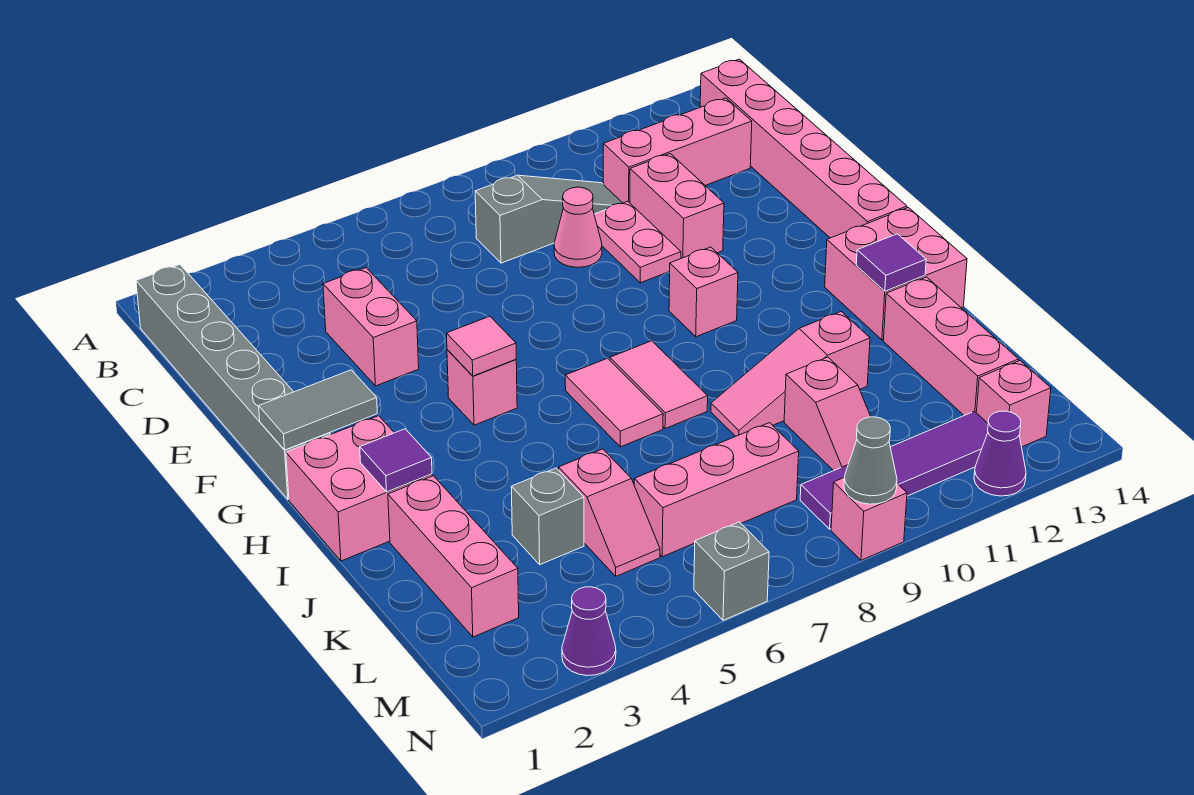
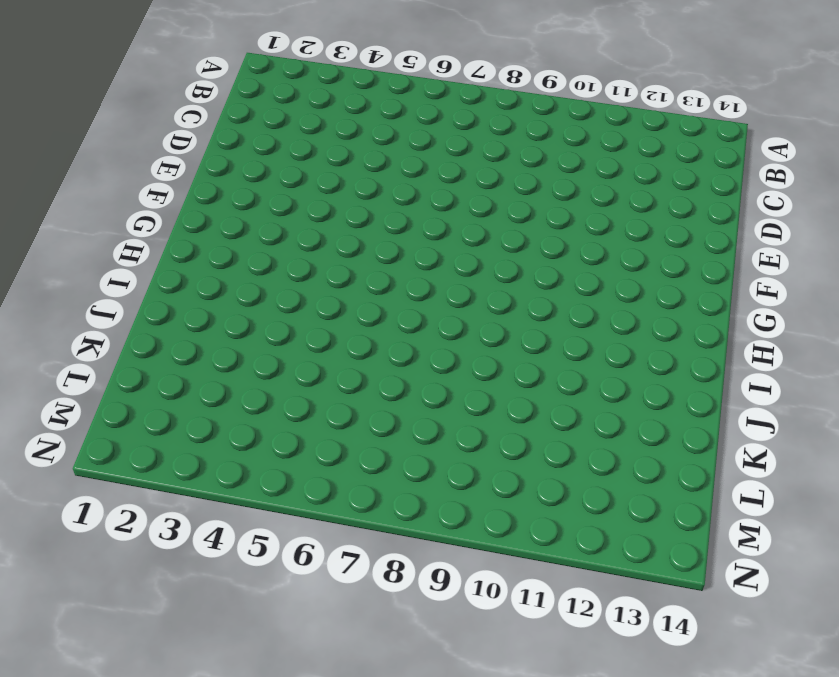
none -> grey 1x6 brick [136,265,330,499]
none -> pink 1x6 brick [700,59,907,238]
none -> grey 1x3 slope [475,175,622,263]
none -> pink 1x3 brick [603,98,752,203]

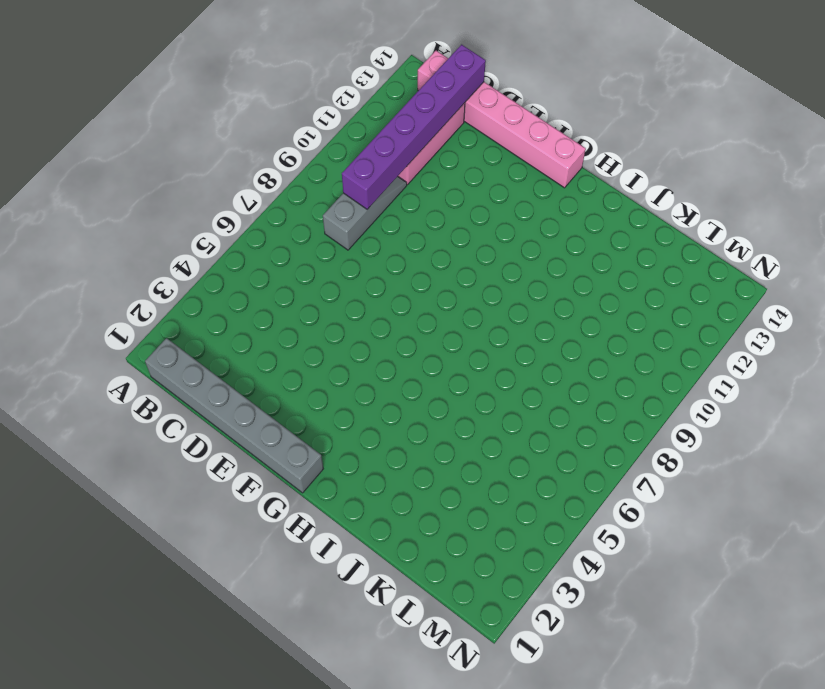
purple 1x6 brick [342,45,486,209] -> none
none -> pink 1x2 brick [323,268,419,386]
none -> pink 1x1 cone [554,187,602,267]
none -> pink 1x2 plate [594,201,681,283]
none -> pink 1x2 brick [630,154,724,258]

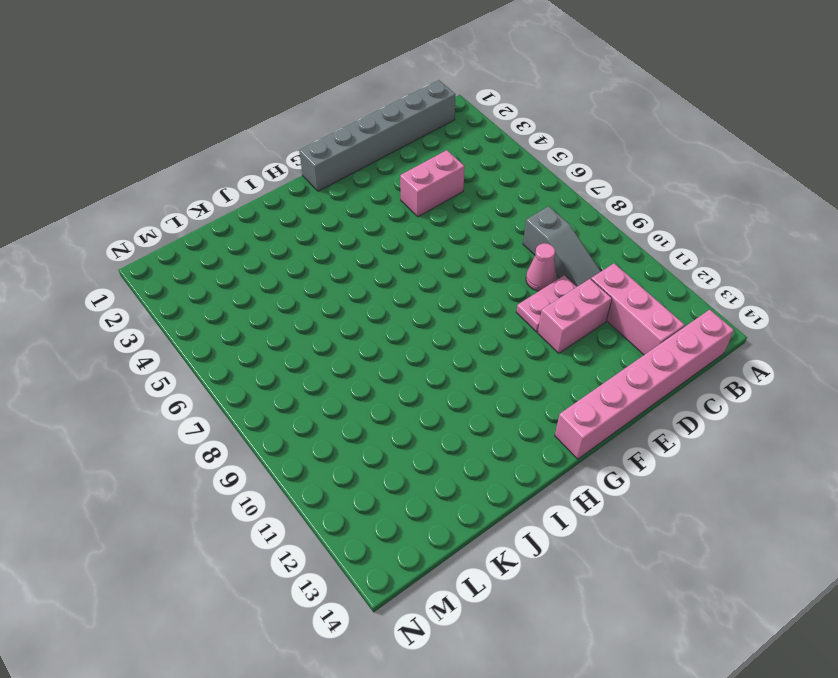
none -> pink 1x1 brick [447,350,517,425]
none -> pink 1x1 brick [669,247,738,337]
none -> pink 2x2 brick [286,416,432,561]
none -> pink 1x2 tile [565,358,663,447]

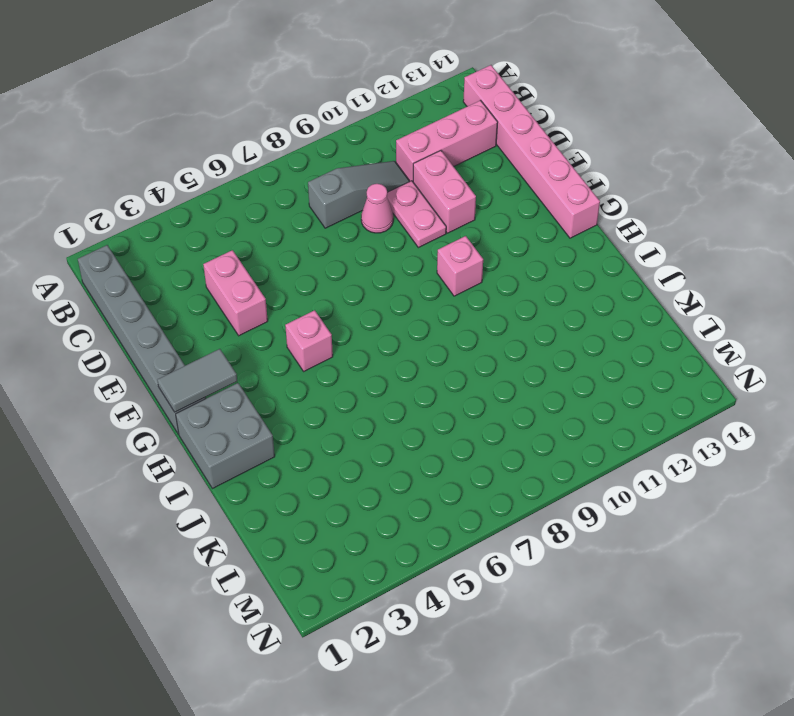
grey 2x2 brick [176,383,275,489] -> pink 2x2 brick [286,416,432,561]
none -> pink 1x2 tile [565,358,663,447]
none -> pink 1x2 tile [610,341,708,429]
none -> pink 2x2 brick [825,207,967,340]
none -> pink 1x3 brick [388,476,519,637]

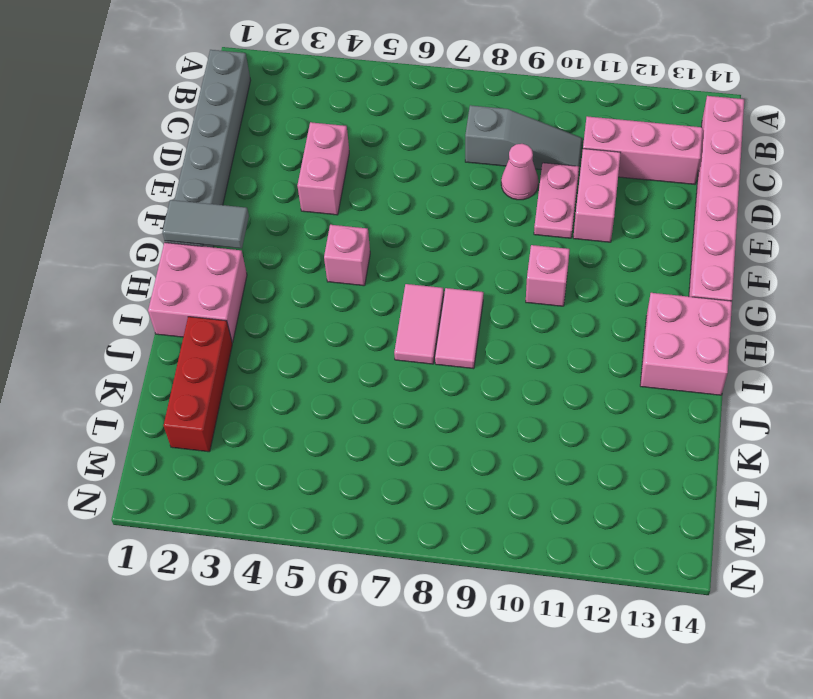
red 1x3 brick [164,317,232,452] -> pink 1x3 brick [388,476,519,637]
none -> pink 1x3 slope [711,312,870,436]
none -> pink 1x3 brick [883,277,1019,415]
none -> grey 1x1 brick [511,468,584,564]
none -> pink 1x2 slope [559,449,660,576]

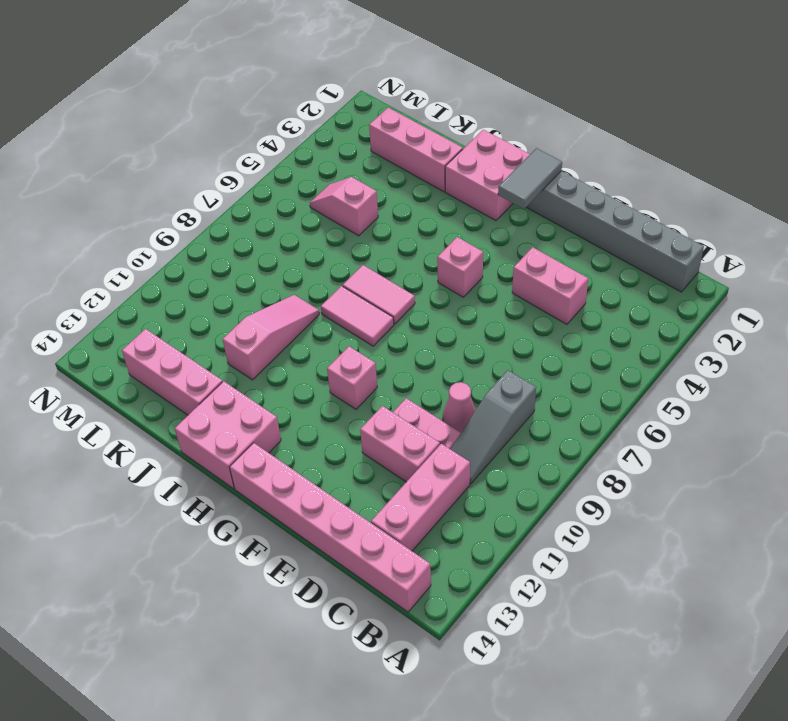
none -> grey 1x1 brick [511,468,584,564]
none -> pink 1x2 slope [784,357,871,471]
none -> pink 1x3 brick [634,423,799,557]
none -> purple 1x4 tile [800,411,988,529]

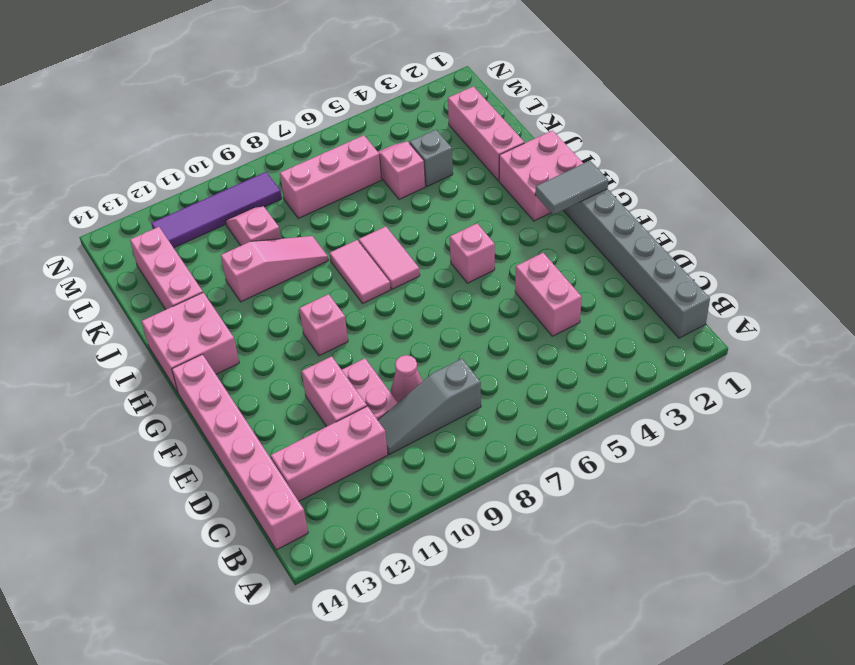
none -> pink 1x1 brick [976,361,1051,447]
none -> purple 1x1 cone [562,587,616,676]
none -> grey 1x1 brick [694,522,769,620]
none -> pink 1x1 brick [831,478,907,560]

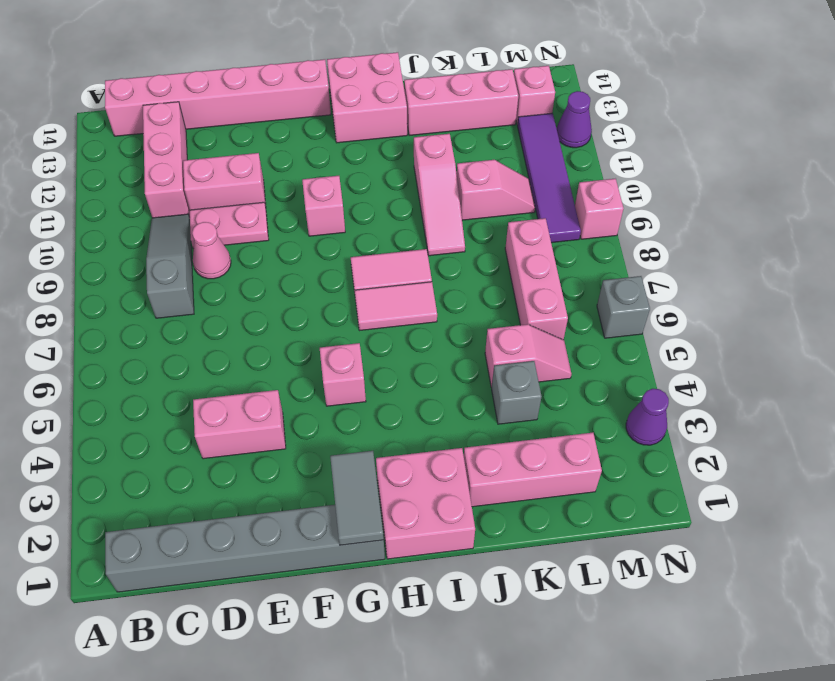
none -> pink 1x1 tile [447,316,516,376]
none -> purple 1x1 tile [360,429,432,492]
none -> purple 1x1 tile [856,234,926,291]
none -> grey 1x1 cone [844,417,897,504]

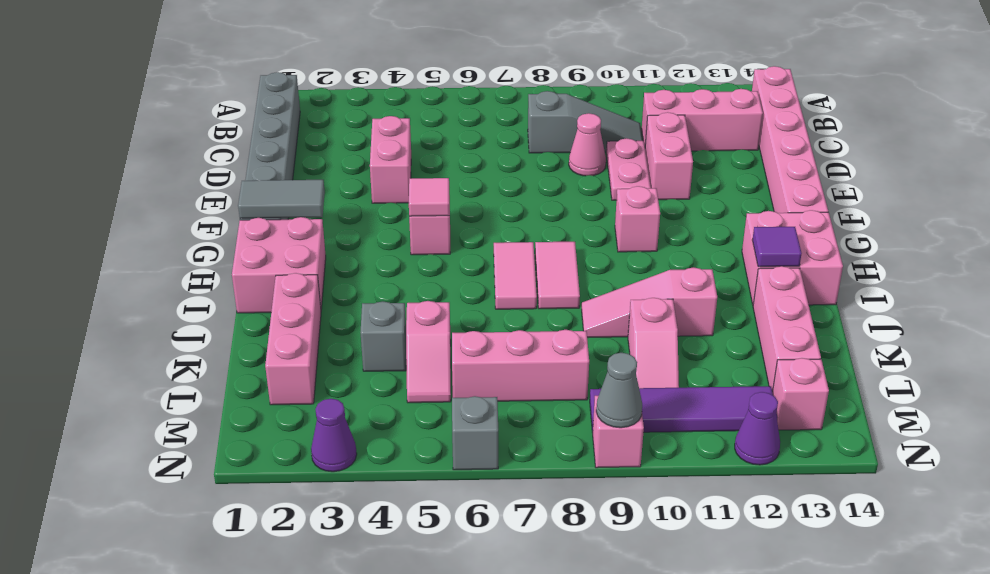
none -> purple 1x1 tile [360,429,432,492]

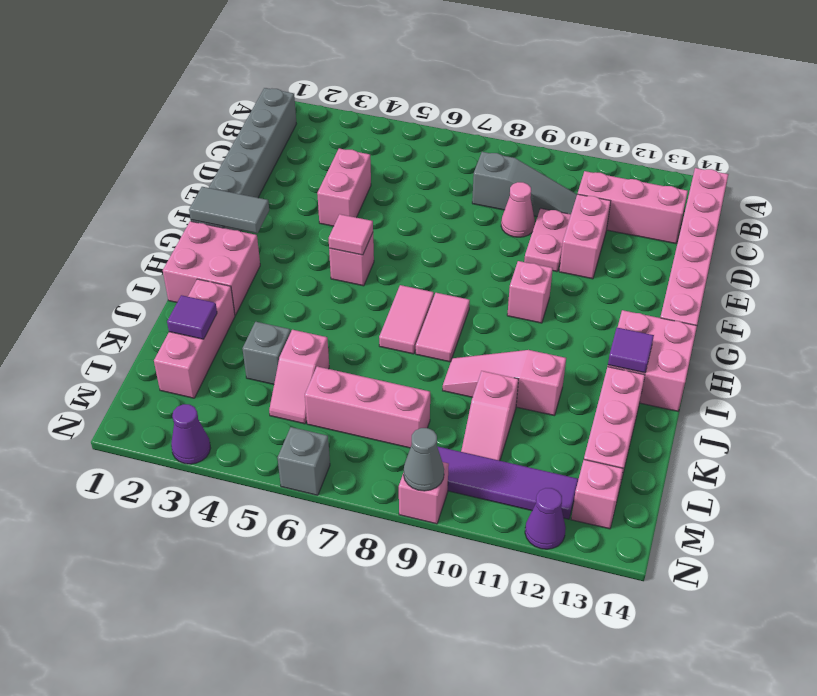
purple 1x1 tile [167,295,217,339] -> purple 1x1 tile moved to [360,429,432,492]

